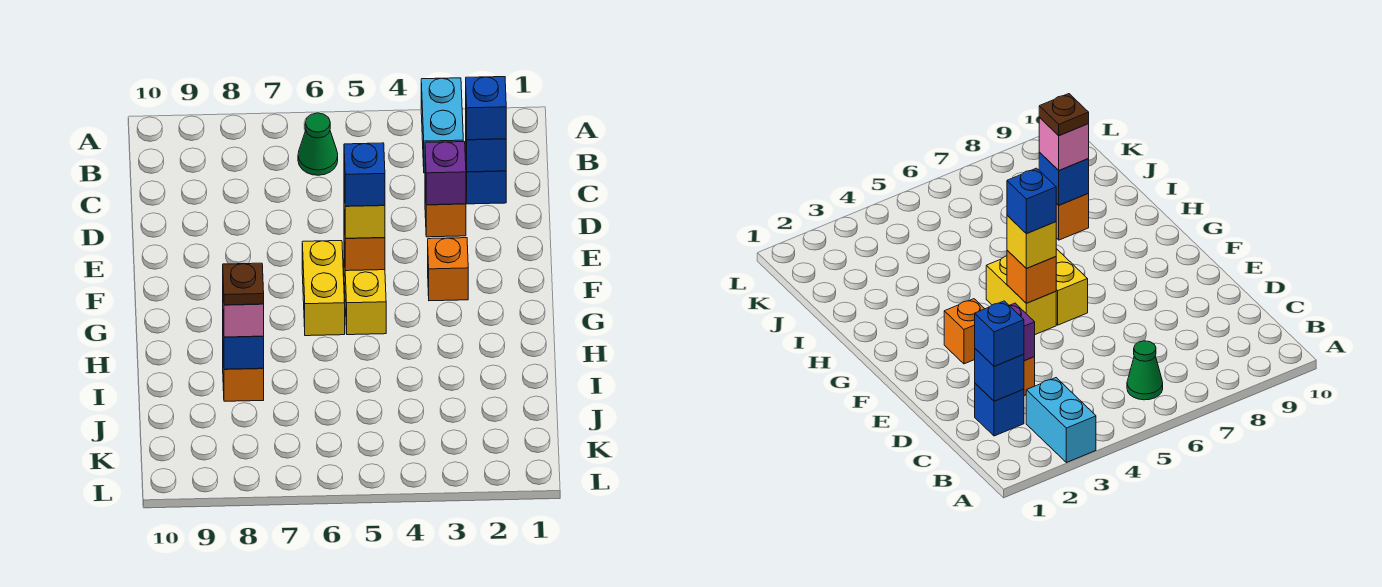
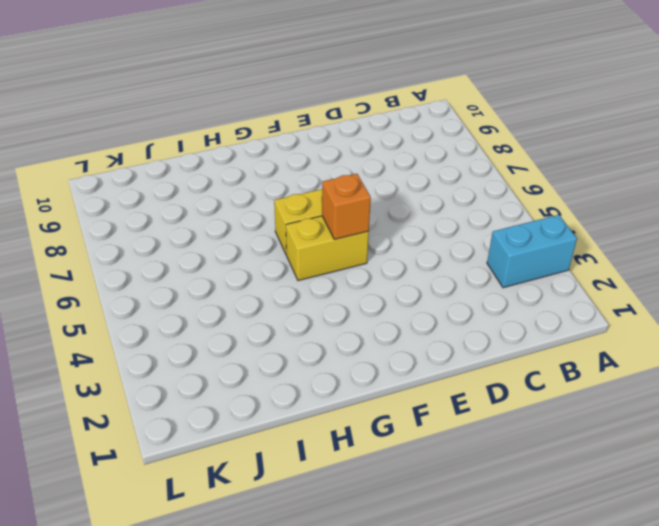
none -> green 1x1 cone [298,113,338,175]
none -> blue 1x1 brick [466,167,506,204]
none -> orange 1x1 brick [425,187,466,237]

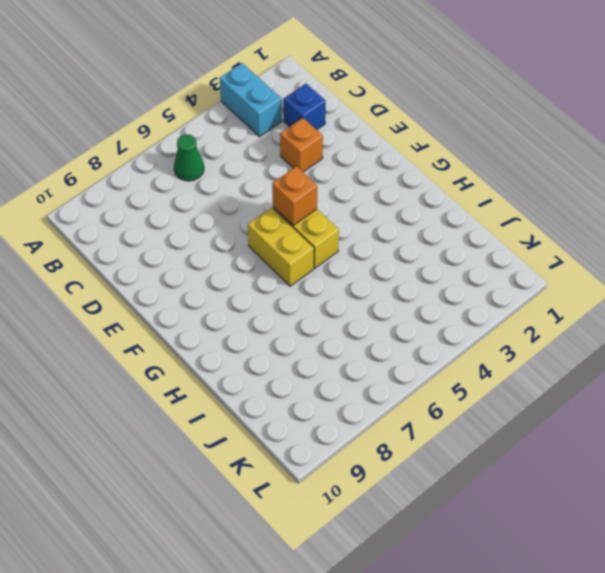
none -> orange 1x1 brick [428,238,468,301]
none -> orange 1x1 brick [223,359,264,401]
none -> blue 1x1 brick [466,135,506,172]

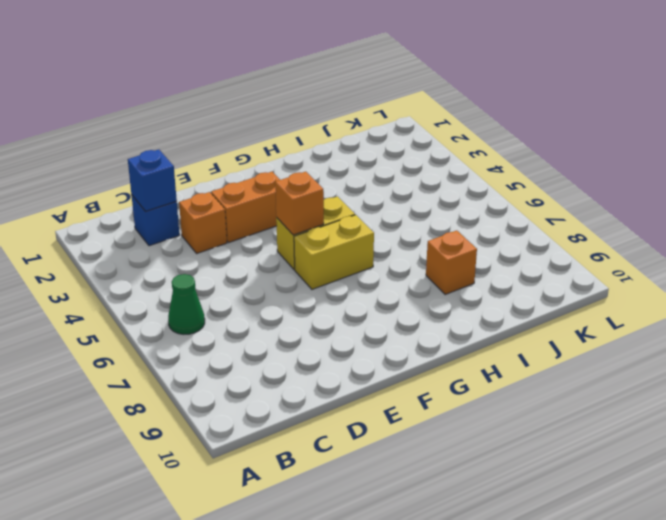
orange 1x2 brick [211,172,280,243] -> orange 1x1 brick [428,238,468,301]
none -> cyan 1x2 brick [421,78,463,173]
none -> purple 1x1 brick [425,142,466,205]
none -> blue 1x1 brick [223,327,264,369]

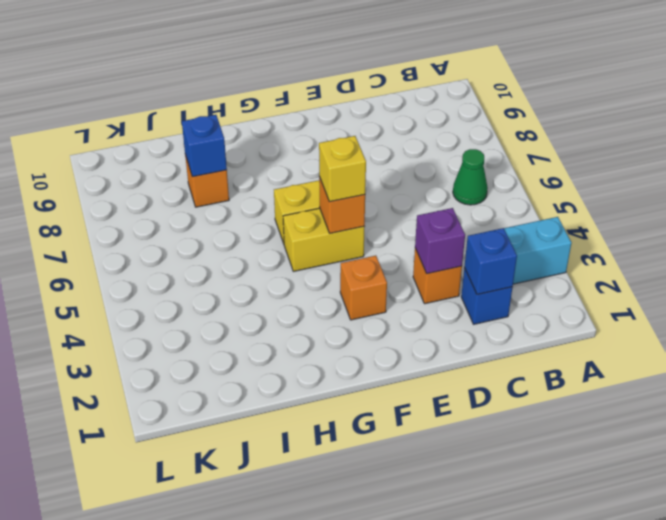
none -> blue 1x1 brick [466,77,506,140]
none -> pink 1x1 brick [223,295,264,337]
none -> blue 1x1 brick [344,143,385,206]

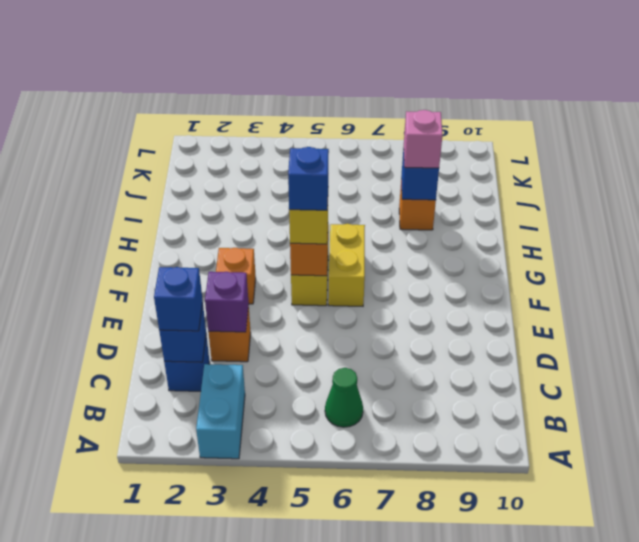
none -> brown 1x1 plate [223,263,264,305]

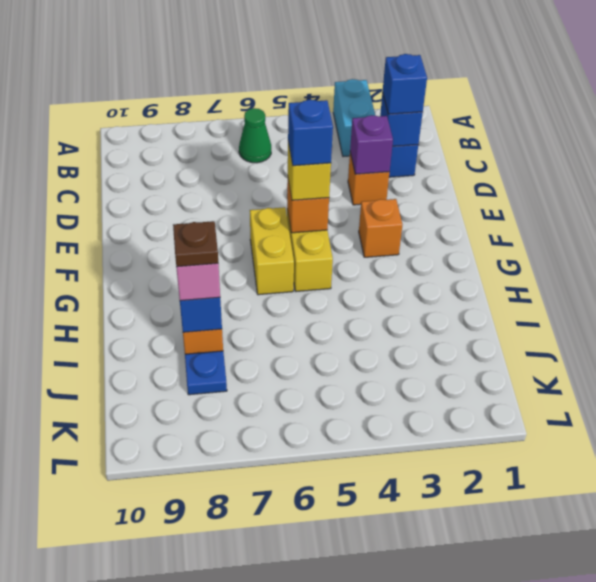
blue 1x1 plate [185,351,227,395] -> none

